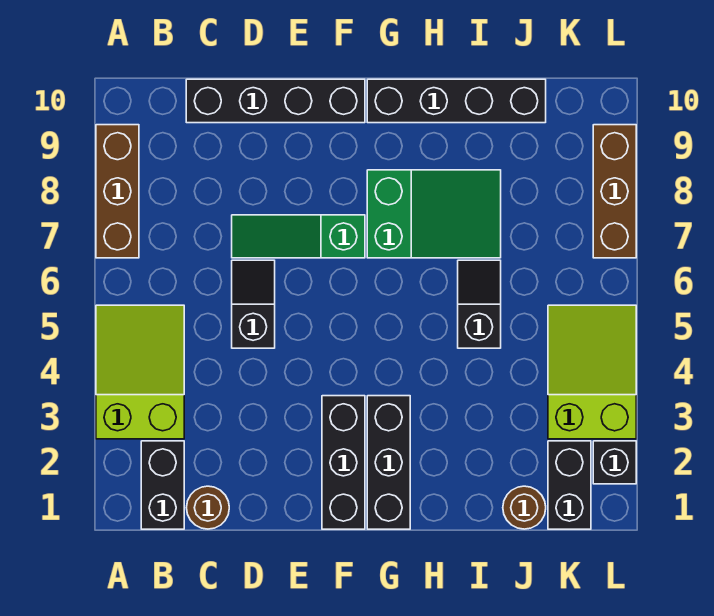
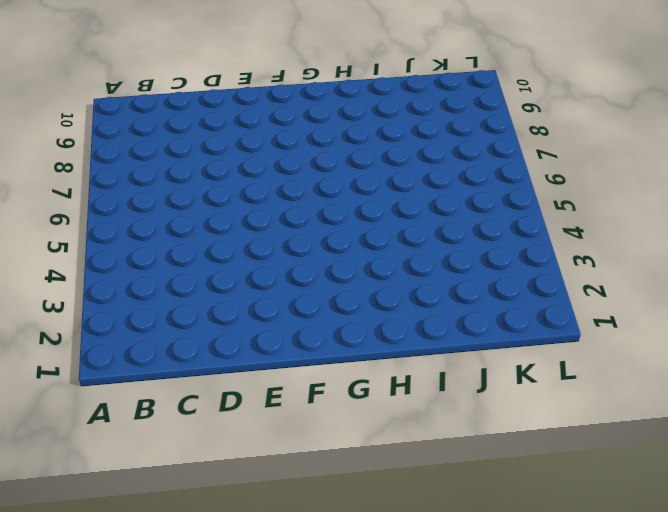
none -> lime 2x3 slope [96,305,184,439]
none -> brown 1x3 brick [96,125,139,258]
none -> black 1x2 brick [141,441,184,529]

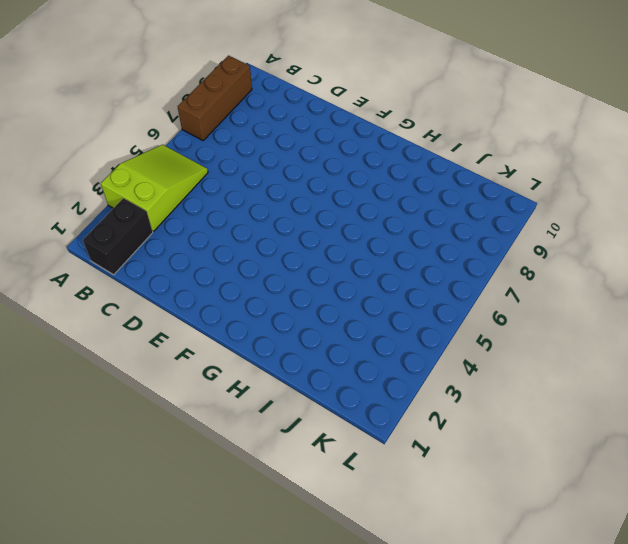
none -> brown 1x1 round brick [186,486,229,529]
none -> black 1x4 brick [186,79,365,123]
none -> black 1x2 slope [232,260,275,348]

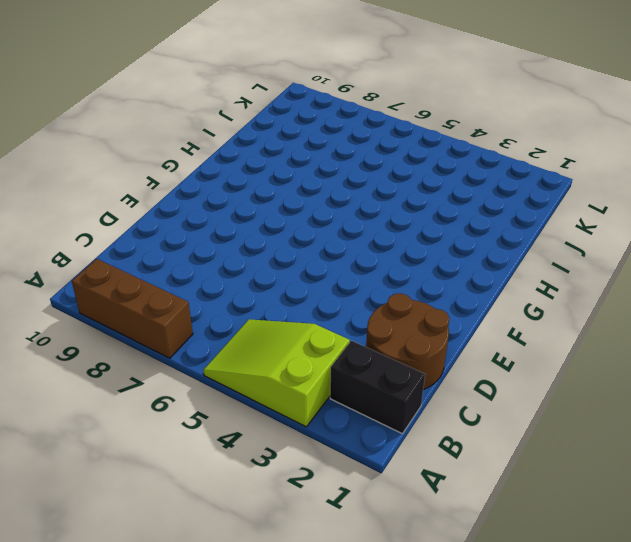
brown 2x2 round brick [366,293,449,390] -> brown 1x1 round brick [186,486,229,529]
none -> black 1x4 brick [186,79,365,123]
none -> black 1x2 slope [232,260,275,348]
none -> green 1x3 slope [232,215,365,258]

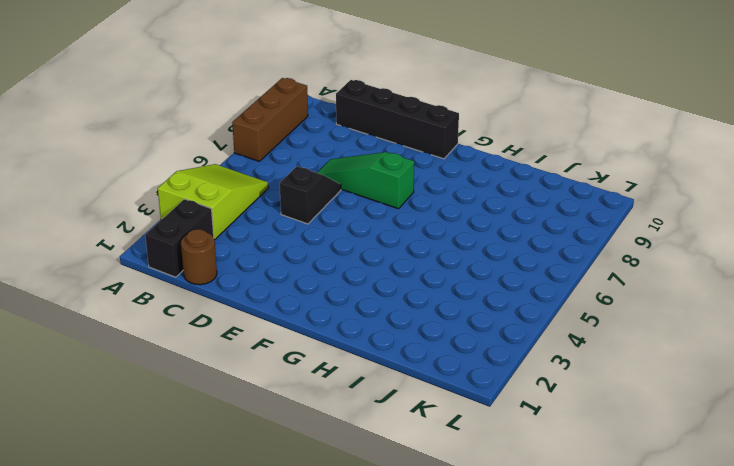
none -> black 1x3 brick [322,396,365,529]
none -> black 1x3 brick [367,396,410,529]
none -> green 2x3 slope [367,170,501,258]

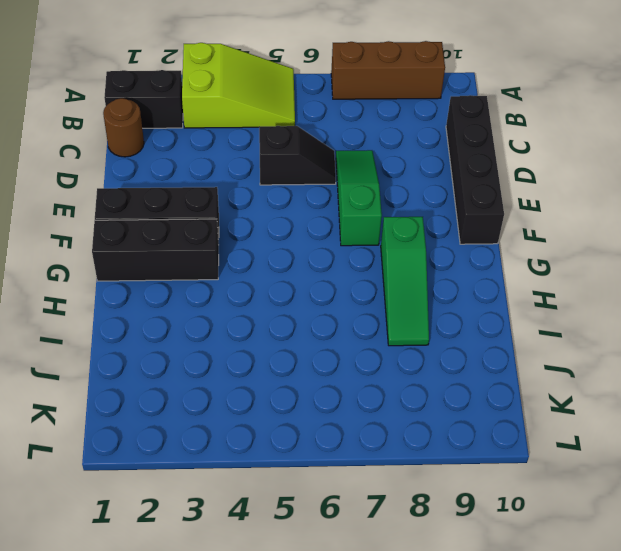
green 1x3 slope [381,217,429,346] -> green 2x3 slope [367,170,501,258]
none -> black 1x4 brick [367,79,546,123]
none -> black 1x2 slope [458,260,501,348]
none -> brown 1x1 round brick [503,486,546,529]

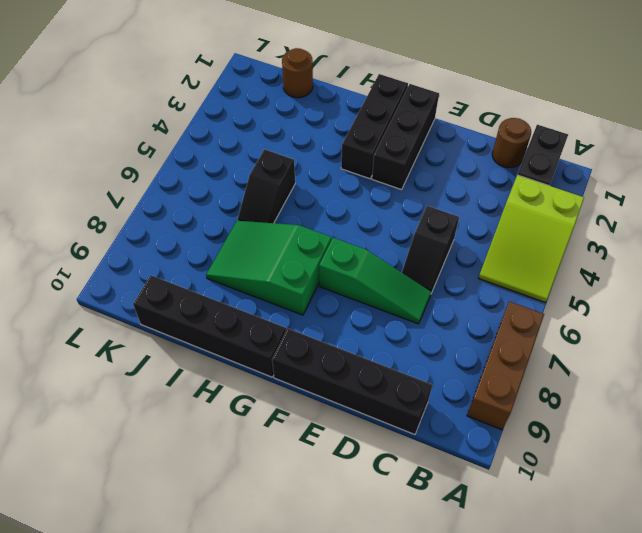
none -> black 1x2 brick [548,441,591,529]
none -> lime 2x3 slope [548,305,636,439]
none -> black 1x1 brick [593,441,636,484]

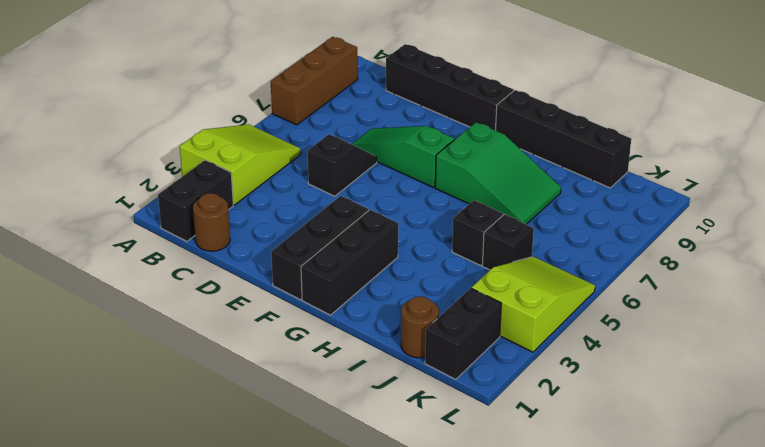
black 1x1 brick [482,215,534,270] -> black 1x1 brick moved to [593,441,636,484]
none -> brown 1x3 brick [593,125,636,258]

